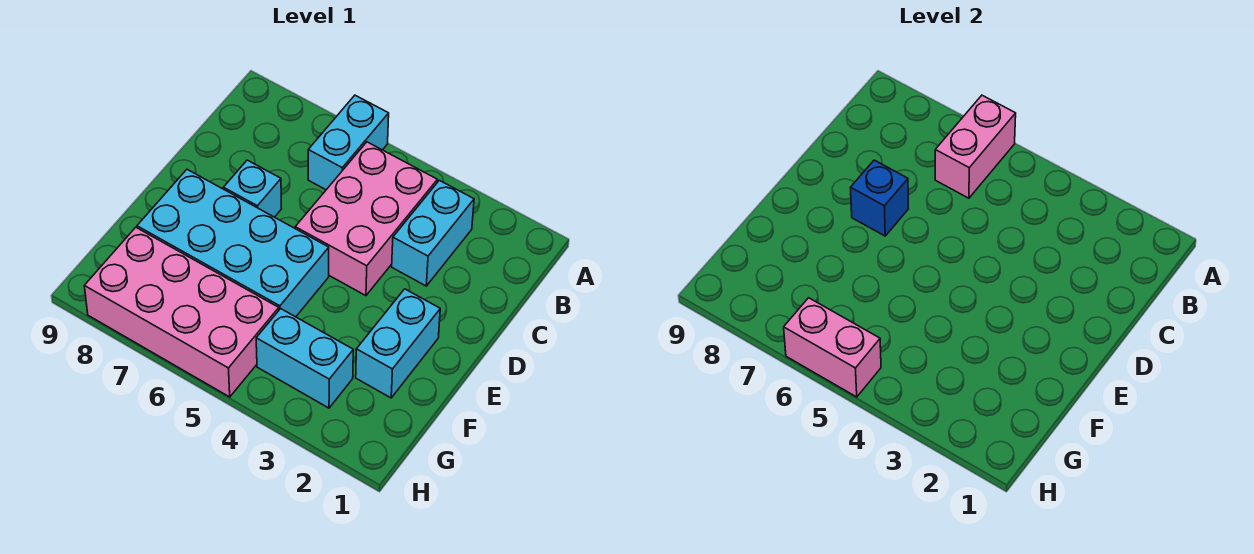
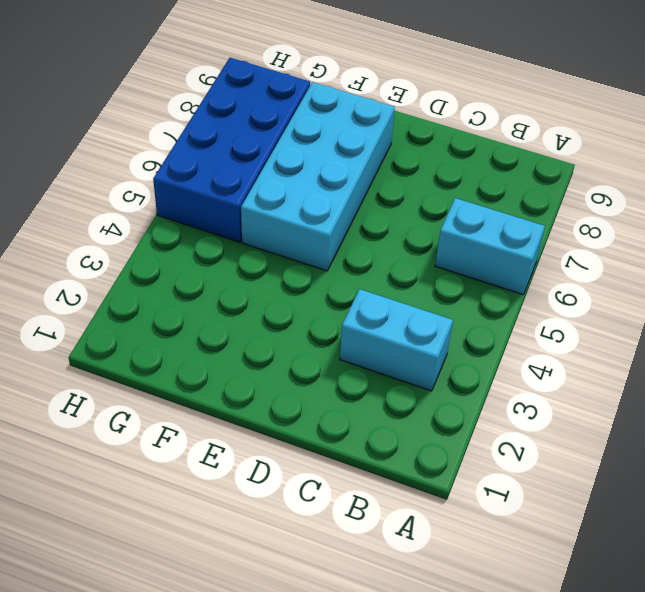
blue 2x4 brick [153,58,310,242] -> pink 2x4 brick [84,227,279,397]
none -> pink 2x3 brick [295,142,437,296]
none -> cyan 1x1 brick [223,160,282,217]

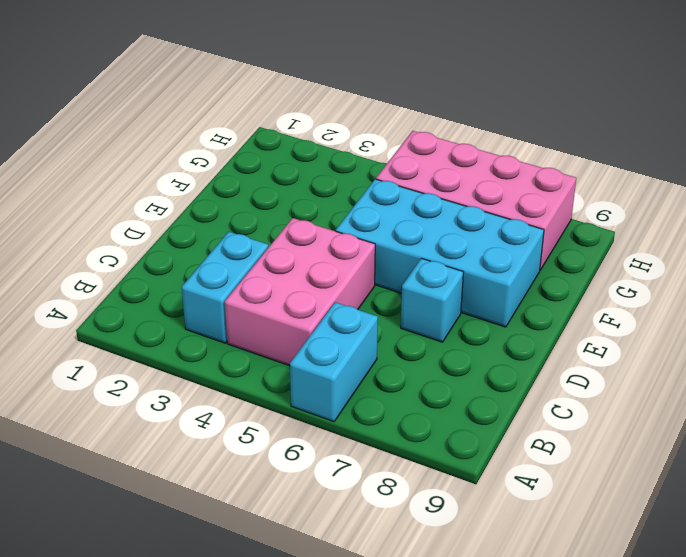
none -> cyan 1x2 brick [356,289,440,398]
none -> cyan 1x2 brick [256,309,353,408]

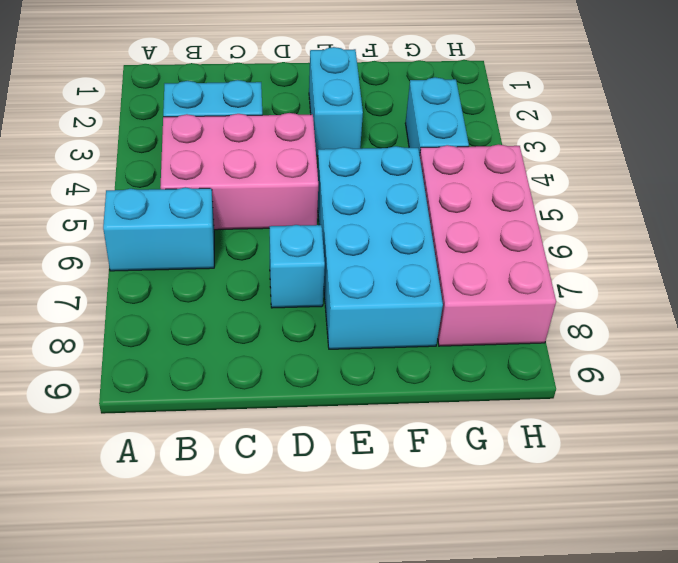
cyan 1x2 brick [309,47,363,156] -> cyan 1x2 brick turned to [356,289,440,398]
none -> pink 1x2 brick [935,95,1016,198]
none -> blue 1x1 brick [850,160,909,236]

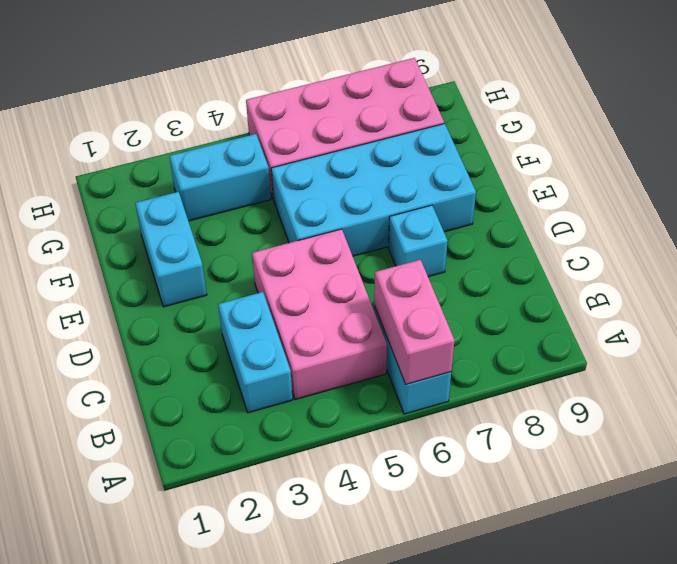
none -> blue 1x1 brick [850,160,909,236]
none -> pink 1x2 brick [784,298,881,397]

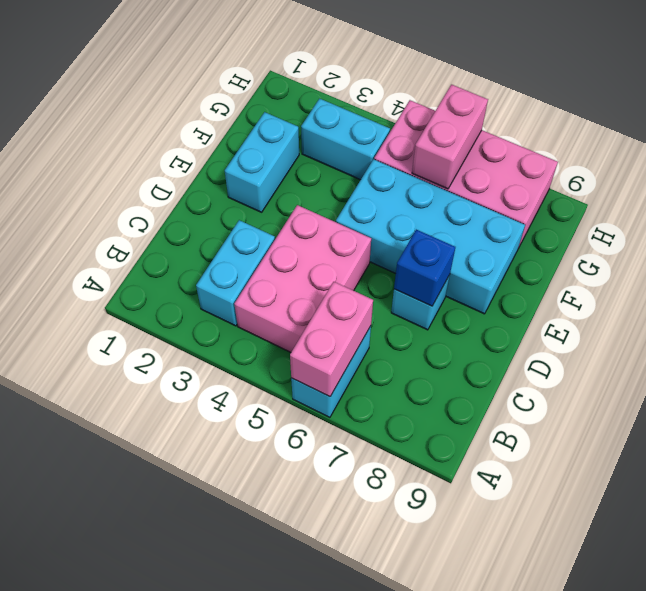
pink 1x2 brick [412,85,488,189] -> pink 1x2 brick turned to [784,298,881,397]

